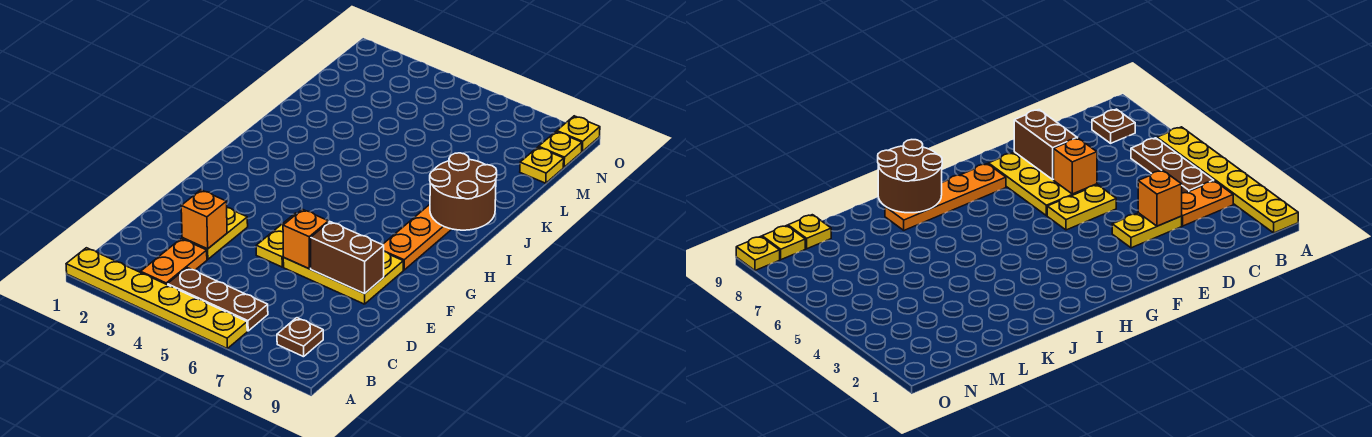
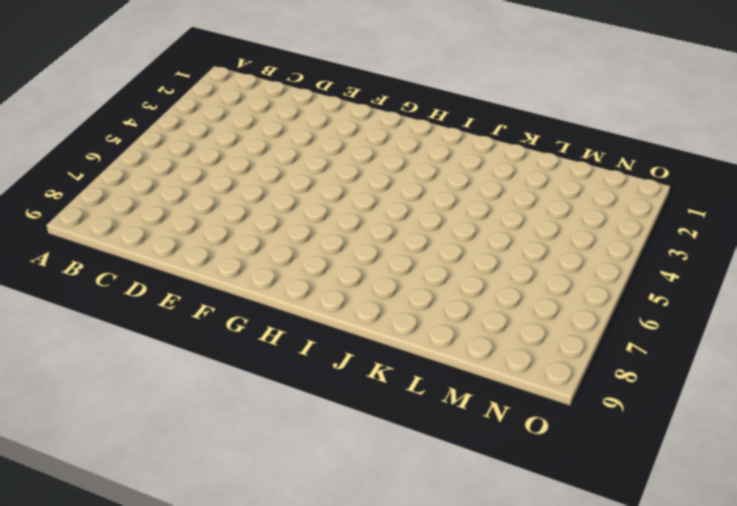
none -> yellow 1x6 plate [66,248,247,348]
none -> orange 1x2 plate [141,239,207,285]
none -> brown 1x3 plate [168,268,268,331]

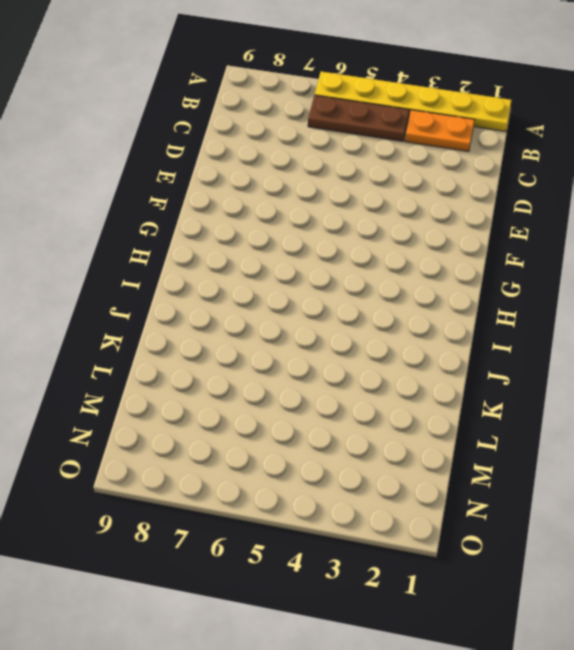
orange 1x2 plate [405,110,474,151] -> orange 1x2 plate turned to [141,239,207,285]
none -> brown 1x1 plate [277,318,323,357]
none -> yellow 1x2 plate [182,208,248,259]
none -> yellow 1x2 plate [256,213,297,267]

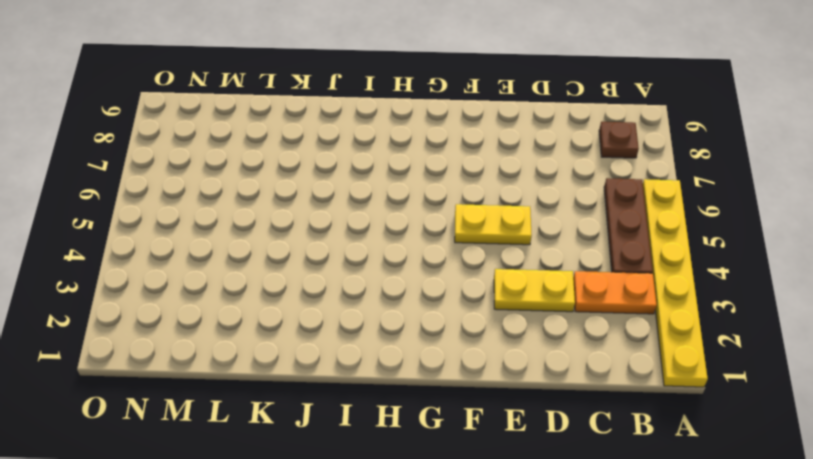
none -> yellow 2x3 plate [283,252,403,304]
none -> orange 1x4 plate [383,205,452,270]
none -> yellow 1x1 plate [520,147,564,183]

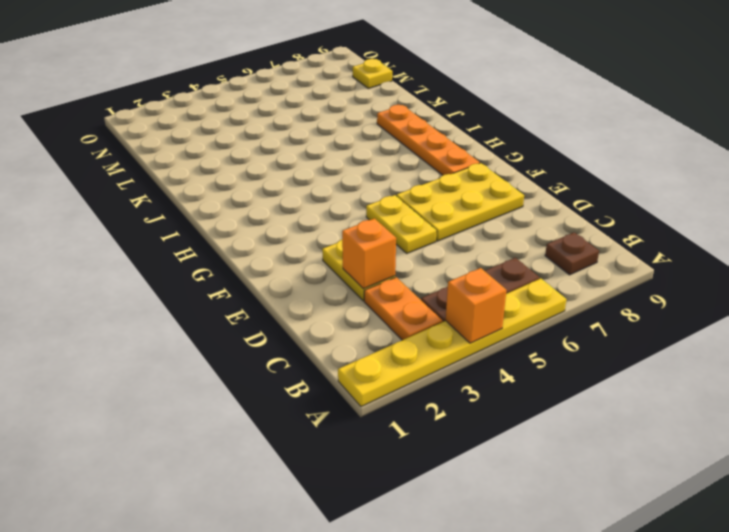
orange 1x1 brick [446,268,506,343] -> orange 1x1 brick moved to [283,209,328,269]
none -> yellow 1x1 plate [539,132,582,167]
none -> yellow 1x1 plate [557,116,600,151]
none -> brown 1x2 brick [311,222,384,294]

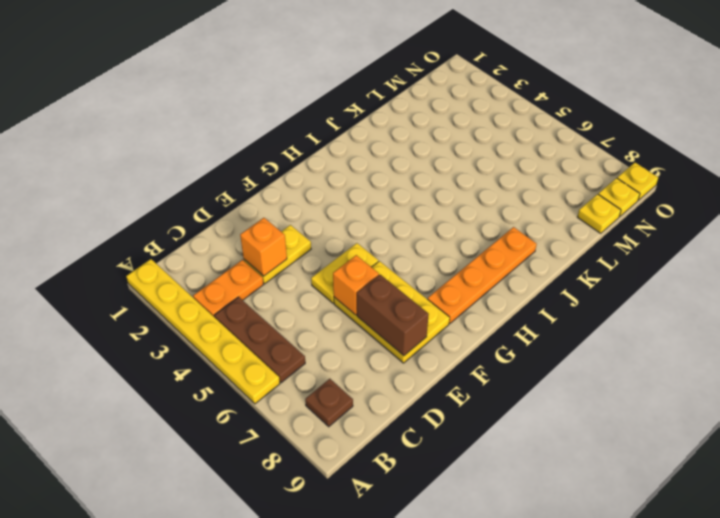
none -> brown 2x2 round brick [430,153,497,230]

